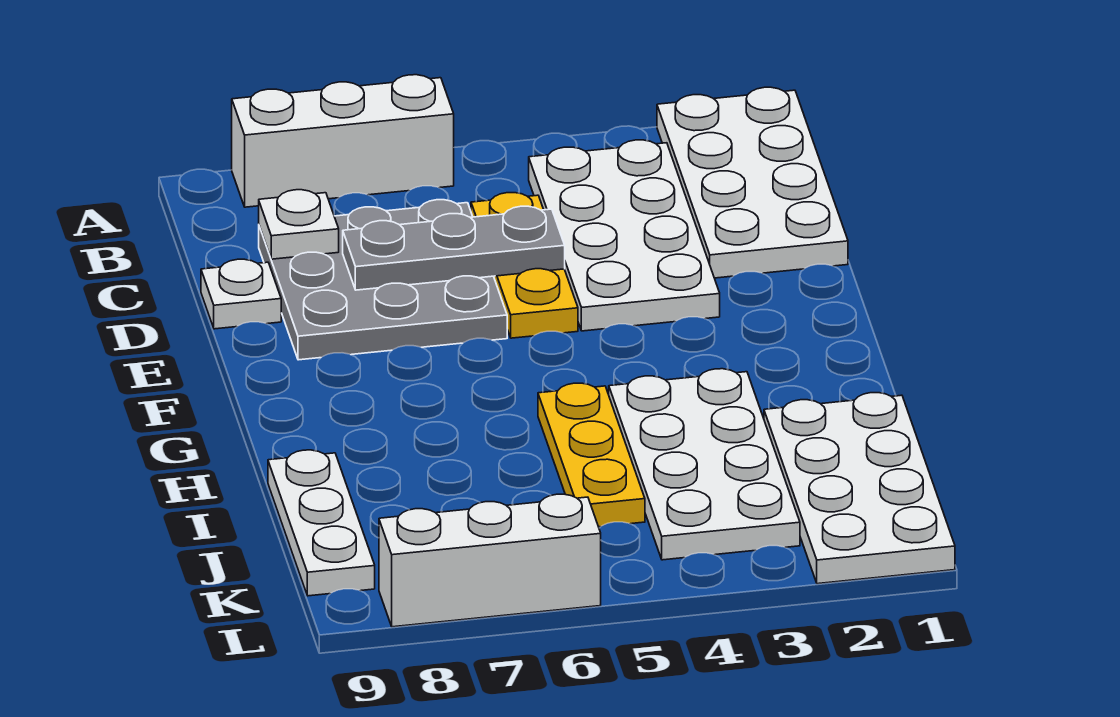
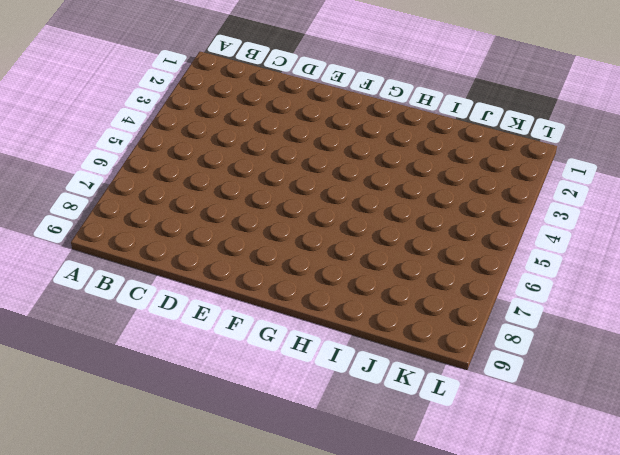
none -> white 2x4 plate [657,87,848,278]
none -> white 1x3 brick [232,75,454,207]
none -> white 2x4 plate [529,140,720,331]

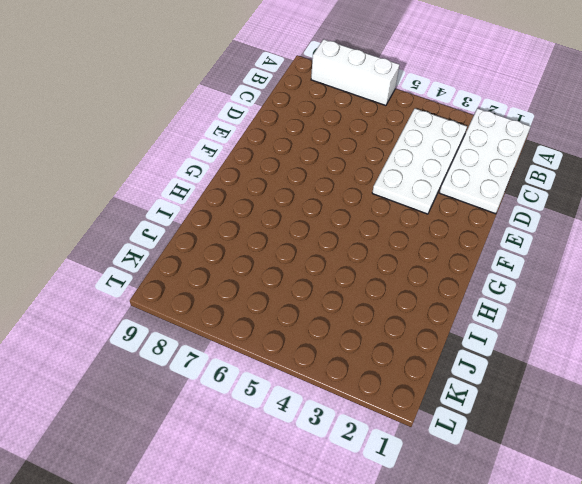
none -> yellow 1x3 plate [471,193,578,338]
none -> grey 3x3 plate [259,200,507,360]
none -> white 1x1 plate [201,259,281,329]

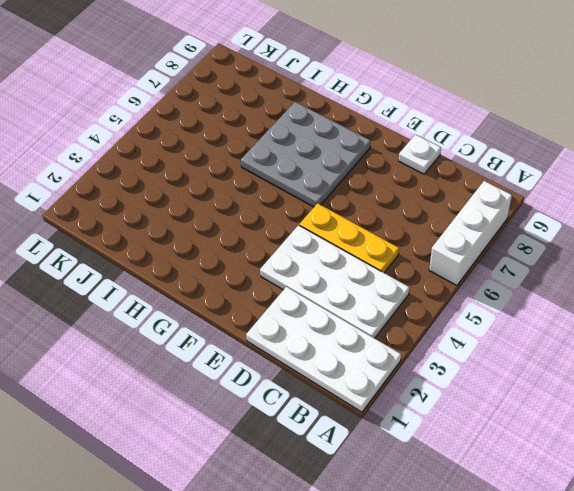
grey 3x3 plate [241,102,370,207] -> grey 3x3 plate moved to [259,200,507,360]
none -> white 2x4 plate [609,369,800,560]
none -> yellow 1x3 plate [538,383,645,527]
none -> white 2x4 plate [764,393,955,584]

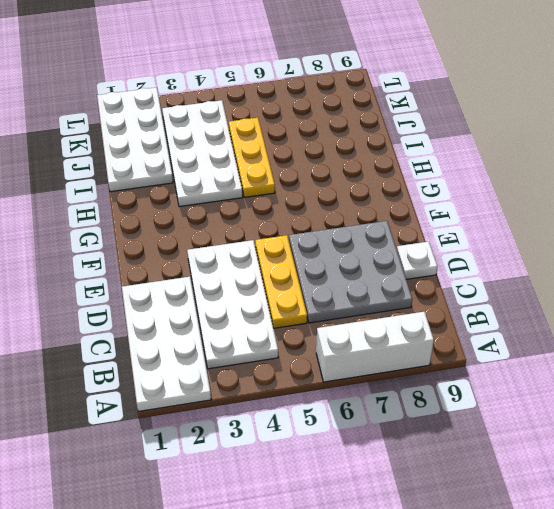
none -> white 1x3 plate [268,450,375,596]
none -> white 1x3 brick [379,494,601,627]
none -> white 1x1 plate [259,190,339,259]

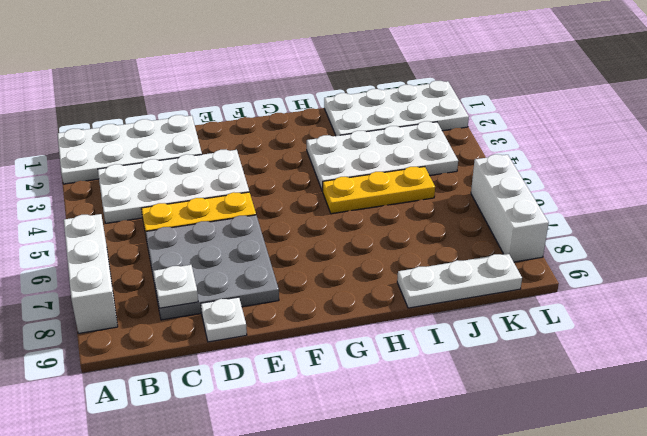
none -> grey 1x3 plate [343,206,565,290]

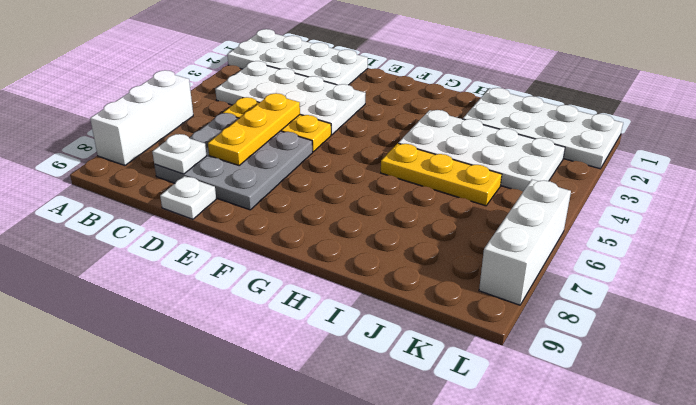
yellow 1x3 plate [208,93,300,165] -> grey 1x3 plate [343,206,565,290]
none -> white 1x3 plate [268,450,375,596]

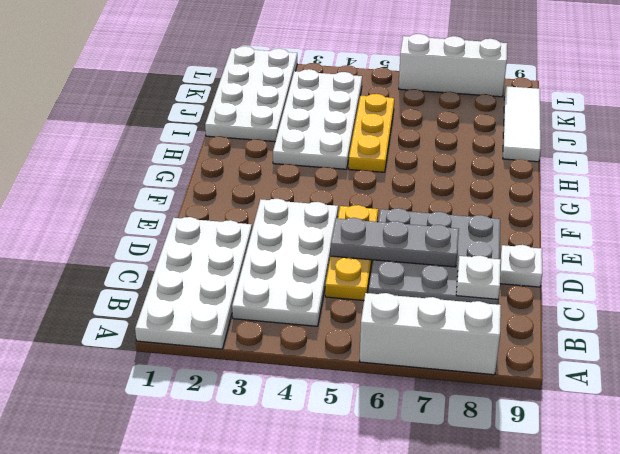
white 1x3 tile [503,86,541,162] -> white 1x3 plate [268,450,375,596]

